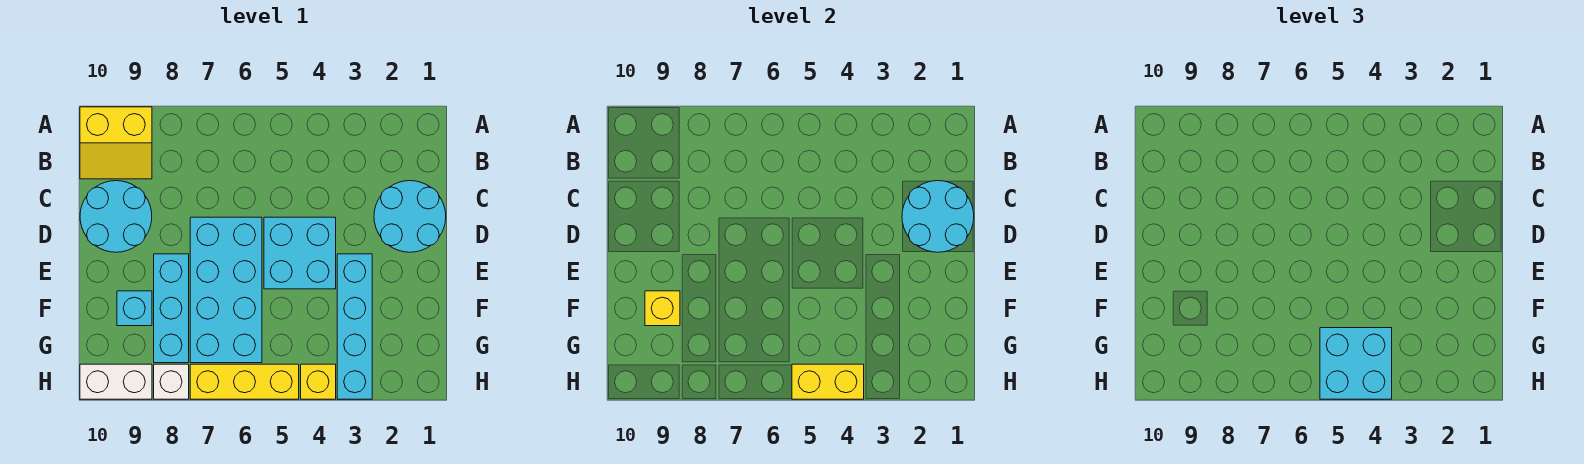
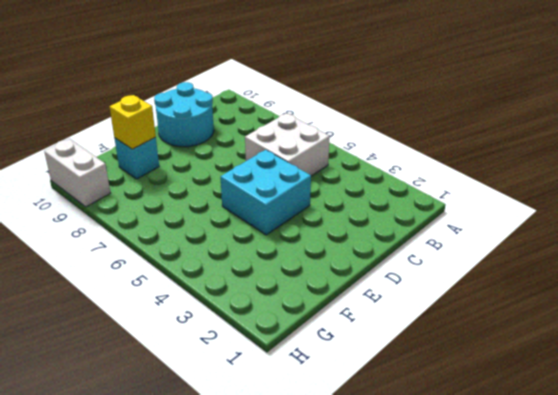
white 2x2 brick [245,113,330,176] -> none
none -> yellow 2x2 slope [80,107,152,179]
none -> cyan 2x2 round brick [374,181,446,252]
none -> cyan 2x4 brick [190,217,262,363]

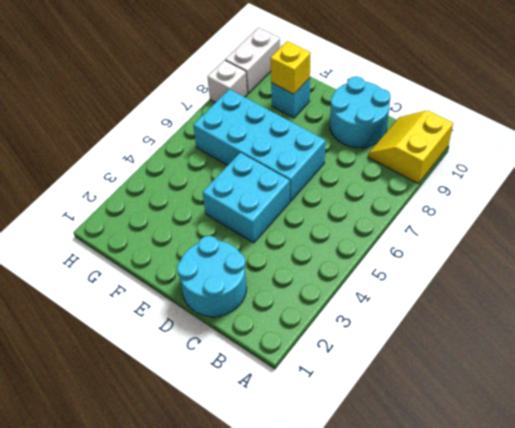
none -> cyan 1x4 brick [337,254,372,399]
none -> cyan 1x3 brick [154,254,189,363]
none -> yellow 1x1 brick [301,364,336,399]

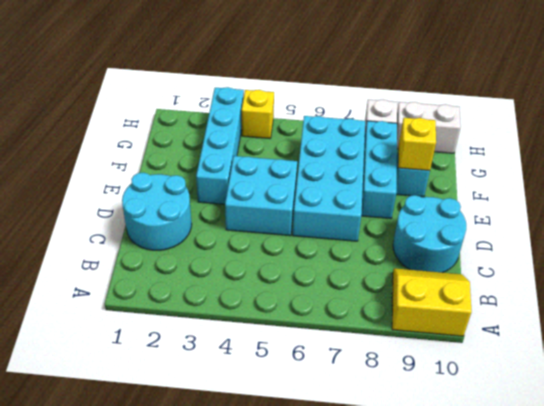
none -> yellow 1x3 brick [190,364,299,399]
none -> cyan 2x2 round brick [902,181,974,252]
none -> yellow 1x2 brick [792,364,864,399]

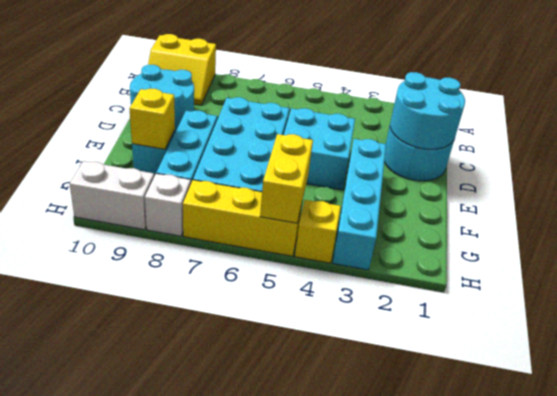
yellow 1x2 brick [260,134,313,223] -> yellow 1x2 brick turned to [792,364,864,399]
none -> cyan 2x2 brick [1320,328,1392,399]

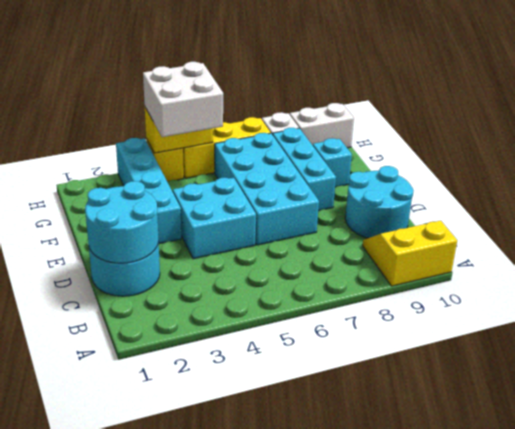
white 2x2 brick [143,62,223,137] -> cyan 2x2 brick [1320,328,1392,399]
none -> yellow 1x1 brick [645,291,680,326]

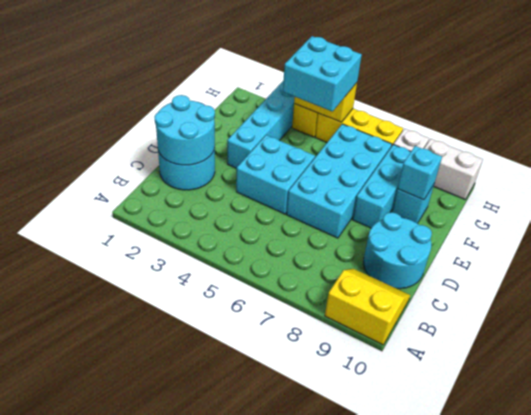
cyan 1x1 brick [397,146,442,200] -> yellow 1x1 brick [645,291,680,326]

